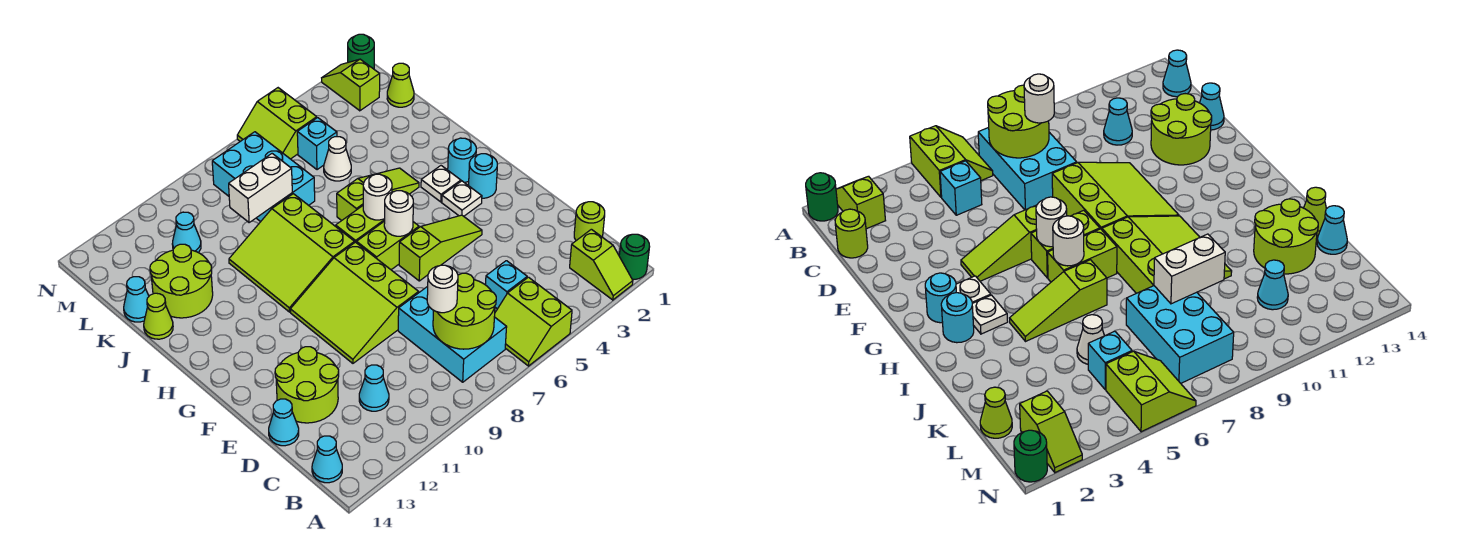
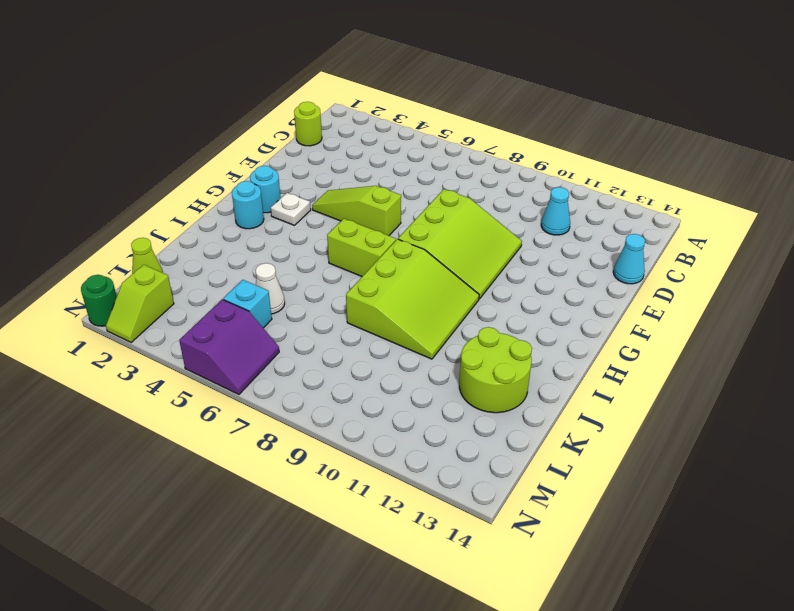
purple 2x2 slope [179,299,279,394] -> lime 2x2 slope [237,88,317,159]
none -> green 1x1 round brick [619,234,650,279]
none -> lime 1x2 slope [570,229,633,300]
none -> lime 2x2 slope [494,277,572,366]
none -> cyan 2x3 brick [398,286,507,382]

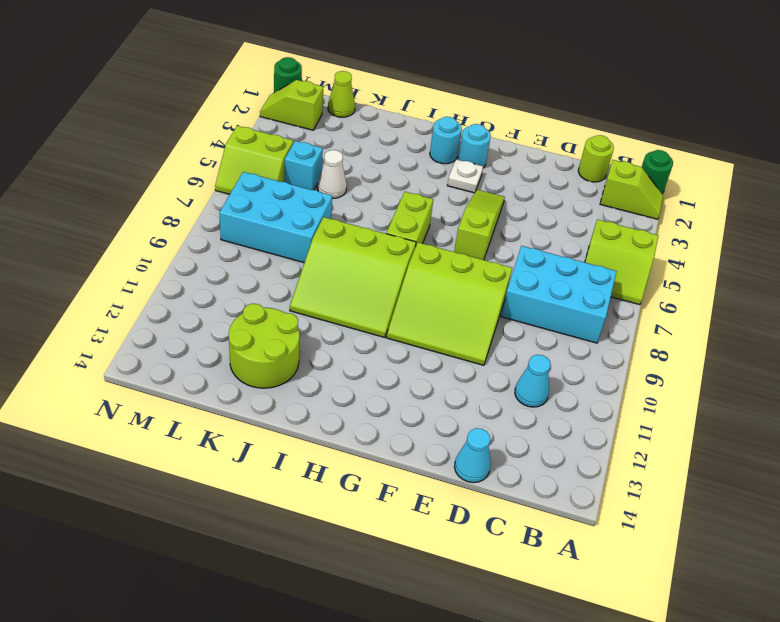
none -> cyan 1x1 cone [312,436,342,483]
none -> cyan 1x1 brick [486,261,527,309]
none -> lime 2x2 round brick [275,347,339,423]
none -> lime 1x2 brick [357,221,419,270]

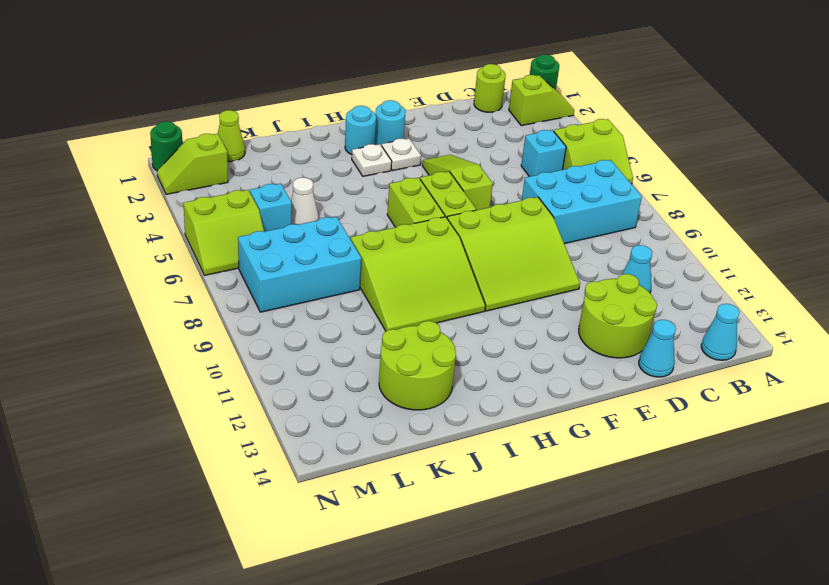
none -> lime 1x3 slope [337,168,419,221]
none -> lime 1x1 cone [144,293,173,339]
none -> cyan 1x1 cone [124,277,149,322]
none -> cyan 1x1 cone [172,212,201,252]

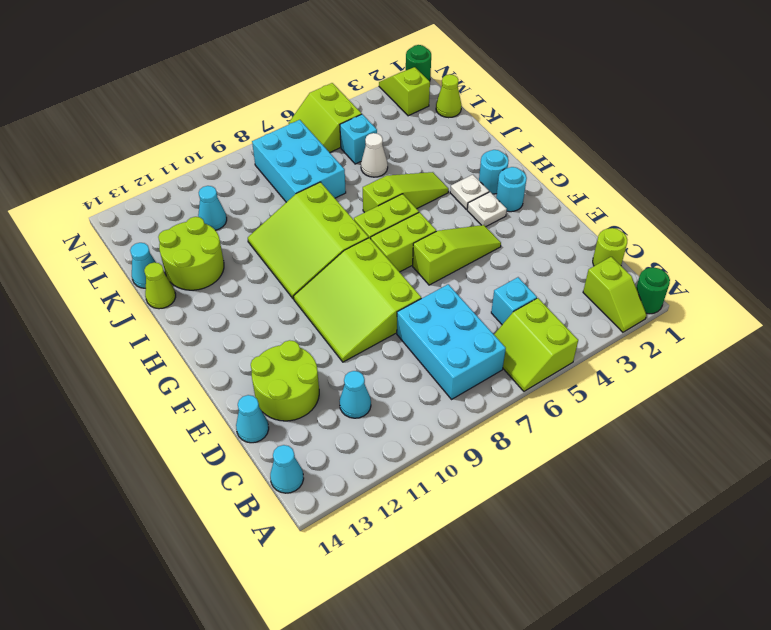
none -> lime 2x2 round brick [433,273,496,349]
none -> white 1x1 round brick [384,191,413,236]
none -> white 1x1 round brick [363,174,392,220]
none -> white 1x2 brick [229,154,292,223]

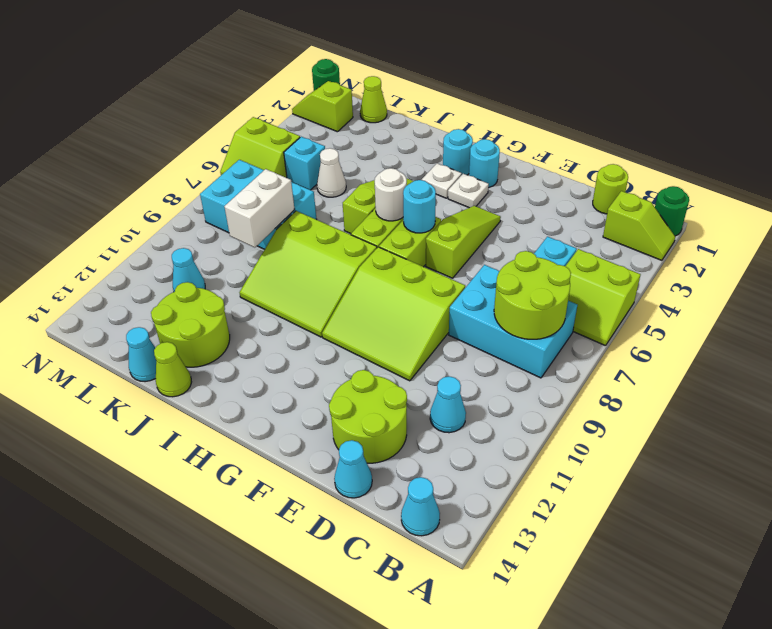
cyan 1x1 round brick [403,180,436,233] -> white 1x1 round brick [384,191,413,236]
none -> white 1x1 round brick [427,265,458,313]

